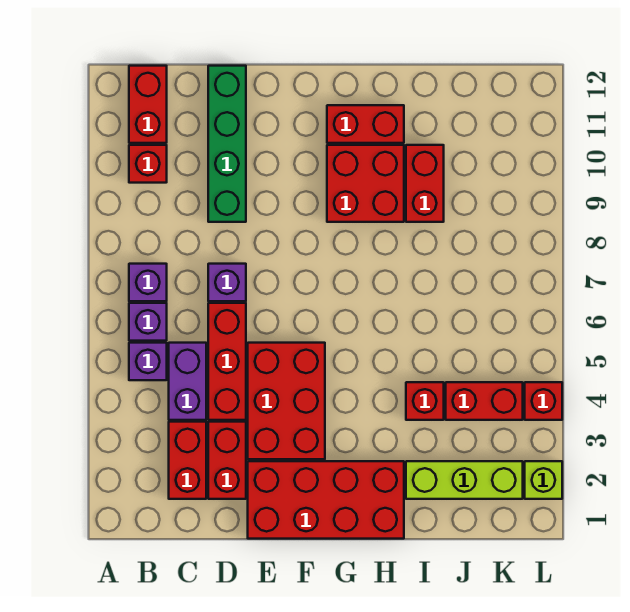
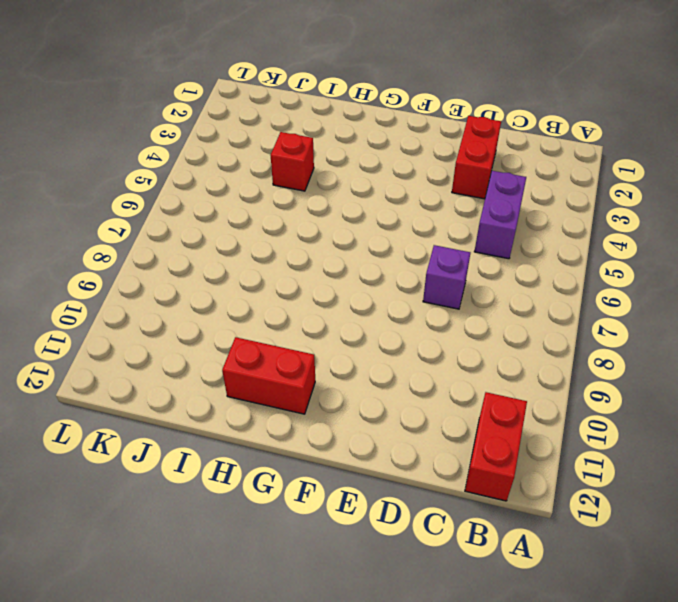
none -> purple 1x1 brick [129,343,167,380]
none -> purple 1x1 brick [129,303,167,341]
none -> purple 1x1 brick [129,264,167,301]

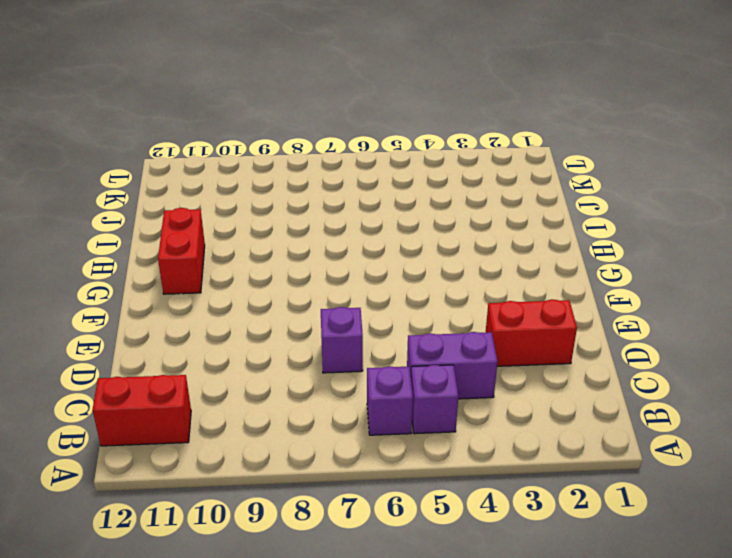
none -> purple 1x1 brick [129,264,167,301]
none -> red 1x1 brick [129,145,167,183]
none -> red 1x2 brick [169,422,206,499]

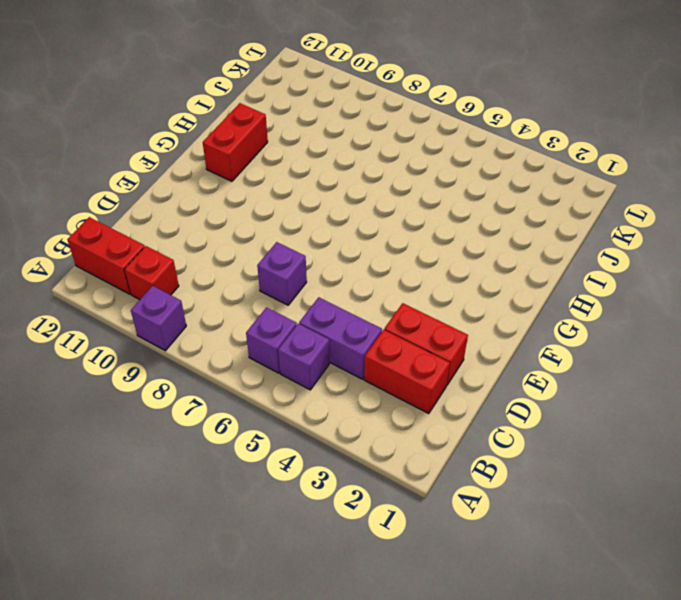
purple 1x1 brick [131,286,186,351] -> purple 1x1 brick moved to [129,264,167,301]
none -> red 1x3 brick [208,303,246,420]
none -> green 1x4 brick [208,66,246,222]
none -> red 2x4 brick [248,461,404,539]

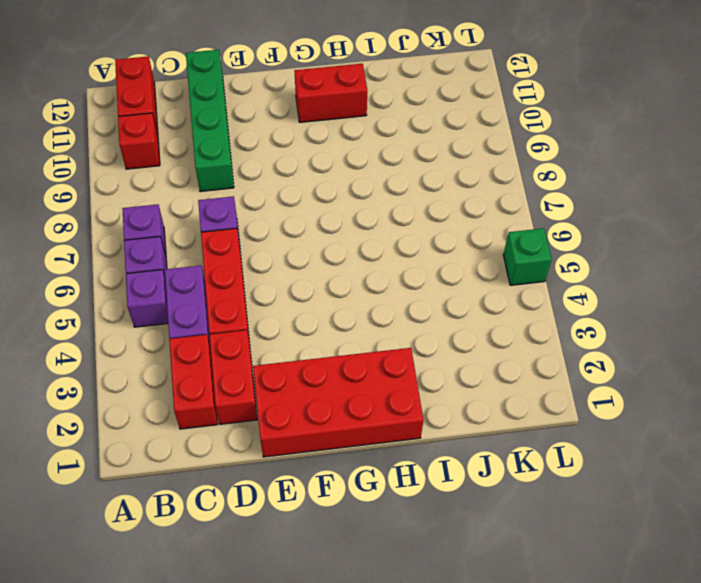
green 1x1 brick [503,228,552,285] -> none
none -> red 2x3 brick [248,343,325,459]
none -> red 2x2 brick [327,145,404,222]
none -> lime 1x3 brick [406,461,523,499]

